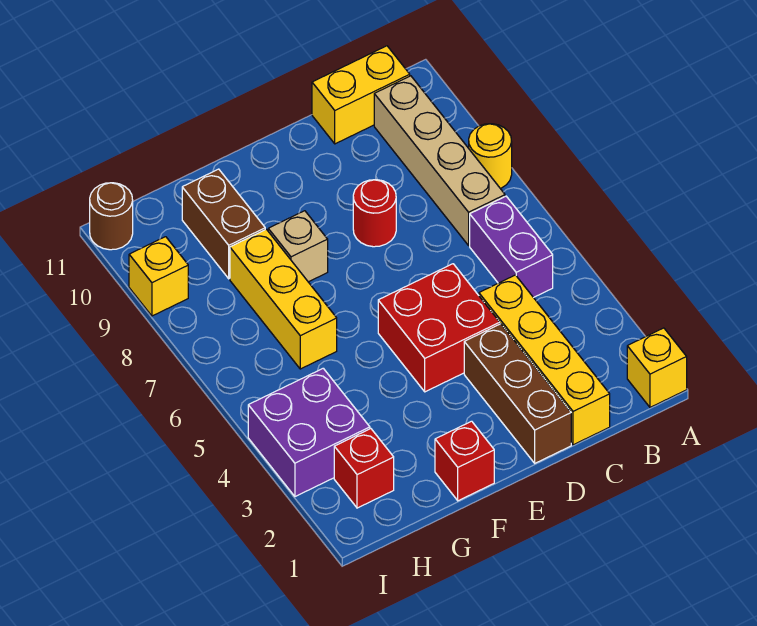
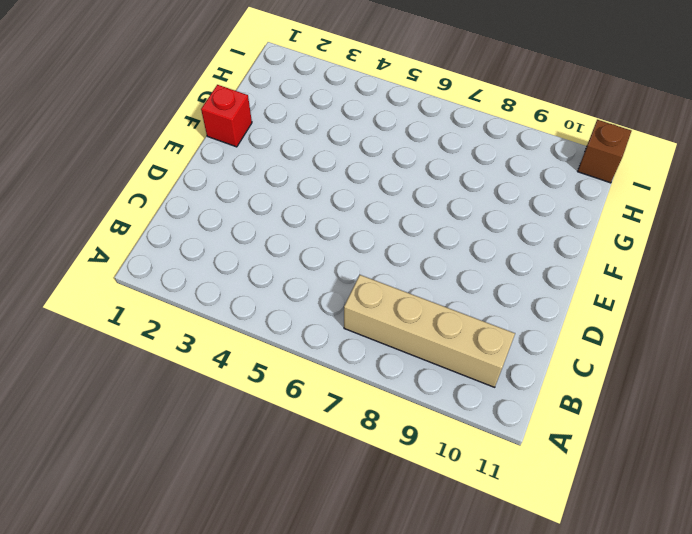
brown 1x1 brick [578,120,631,183] -> brown 1x1 round brick [90,183,133,250]
none -> yellow 1x1 brick [627,328,687,407]
none -> yellow 1x1 round brick [469,124,512,188]
none -> purple 1x2 brick [470,196,553,298]

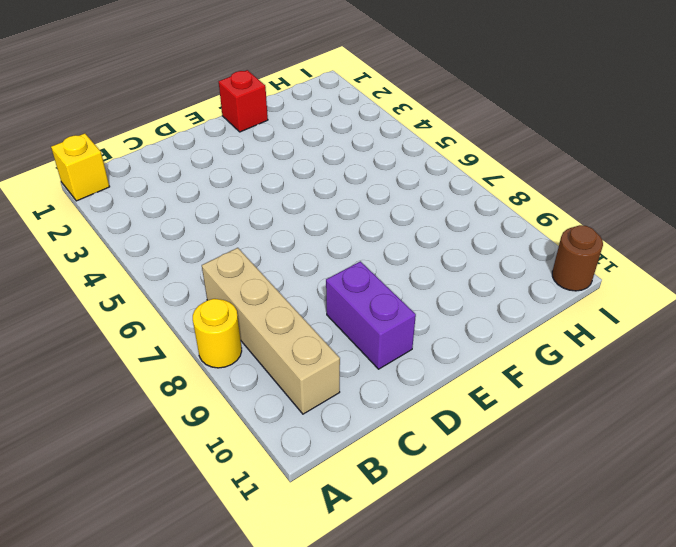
purple 1x2 brick [326,261,416,369] -> purple 1x2 brick moved to [470,196,553,298]
none -> yellow 1x2 brick [312,46,410,144]
none -> yellow 1x4 brick [479,275,610,445]
none -> brown 1x3 brick [464,324,571,463]

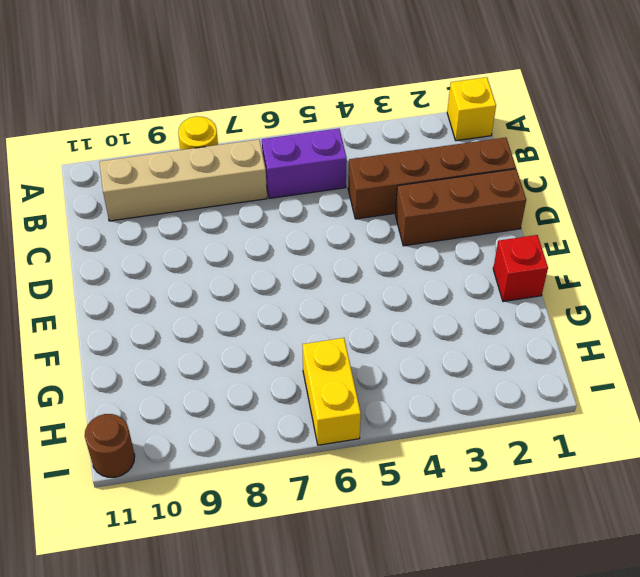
brown 1x4 brick [348,137,516,219] -> yellow 1x4 brick [479,275,610,445]
yellow 1x2 brick [302,338,361,445] -> yellow 1x2 brick moved to [312,46,410,144]
none -> red 2x2 brick [378,264,500,392]
none -> red 1x1 round brick [353,180,396,247]
none -> tan 1x1 brick [268,211,328,282]

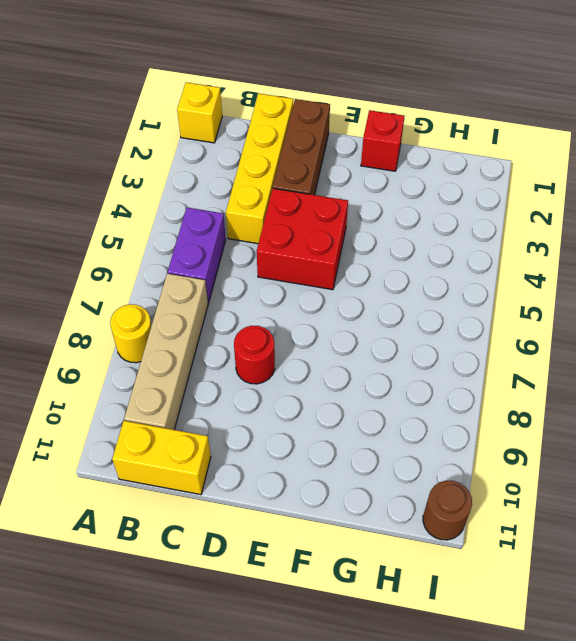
none -> tan 1x1 brick [268,211,328,282]
none -> yellow 1x3 brick [230,229,337,369]
none -> brown 1x2 brick [182,169,265,279]

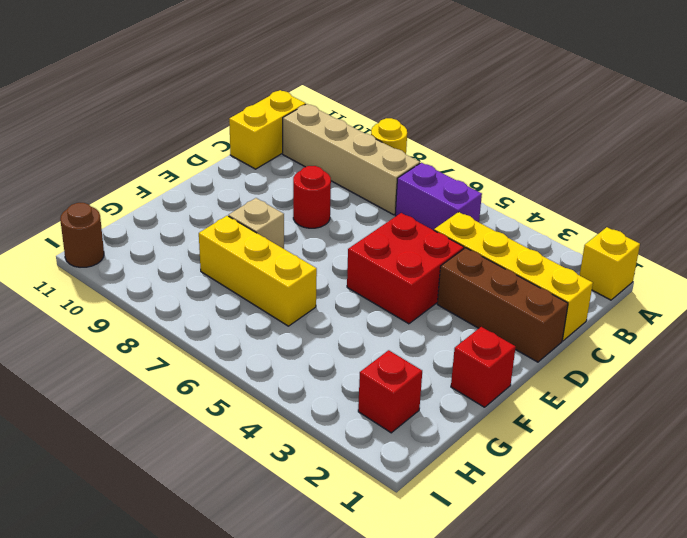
none -> brown 1x2 brick [182,169,265,279]
none -> purple 2x2 brick [248,368,370,496]
none -> yellow 1x1 brick [129,237,188,316]

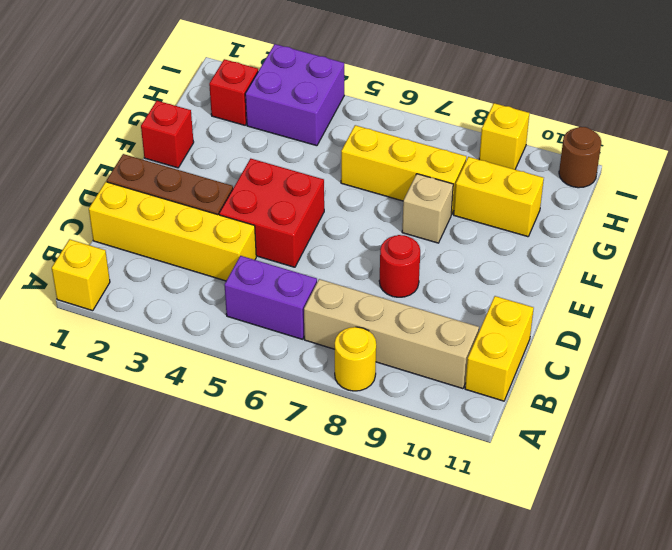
yellow 1x2 brick [454,157,544,237] -> brown 1x2 brick [182,169,265,279]

